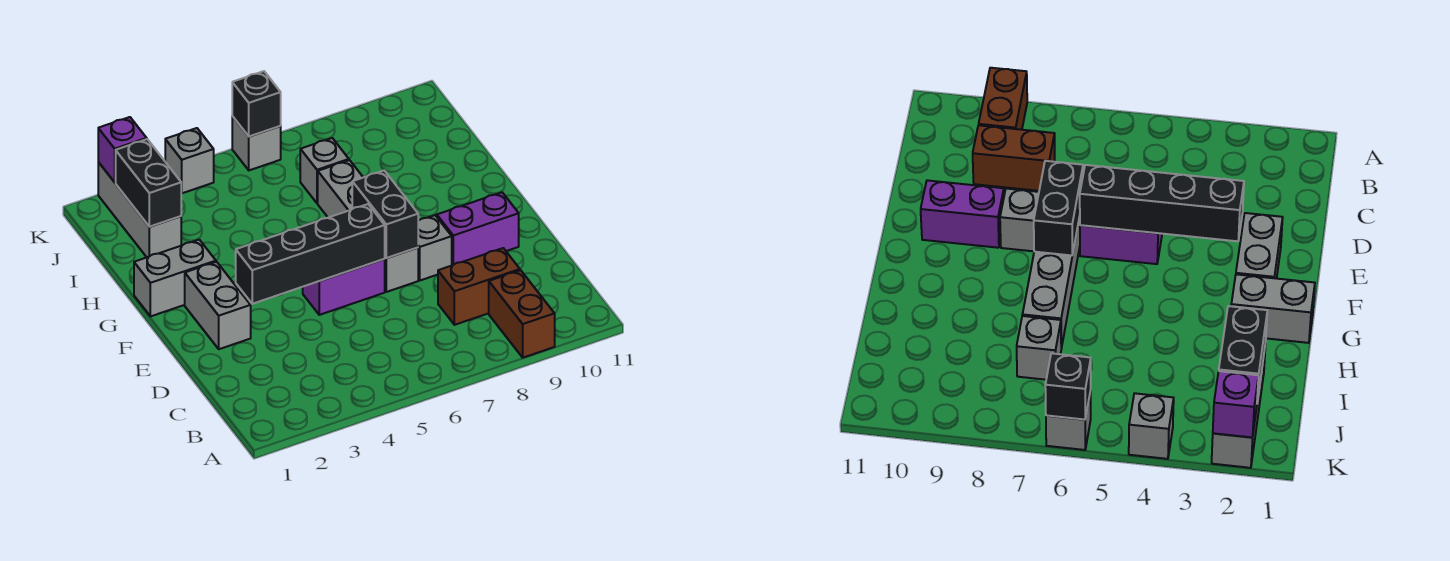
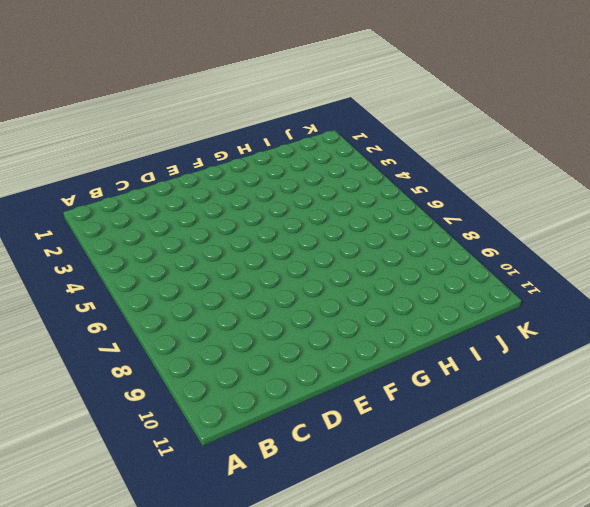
none -> brown 1x2 brick [489,270,555,358]
none -> brown 1x2 brick [438,248,520,325]
none -> grey 1x2 brick [185,262,251,349]

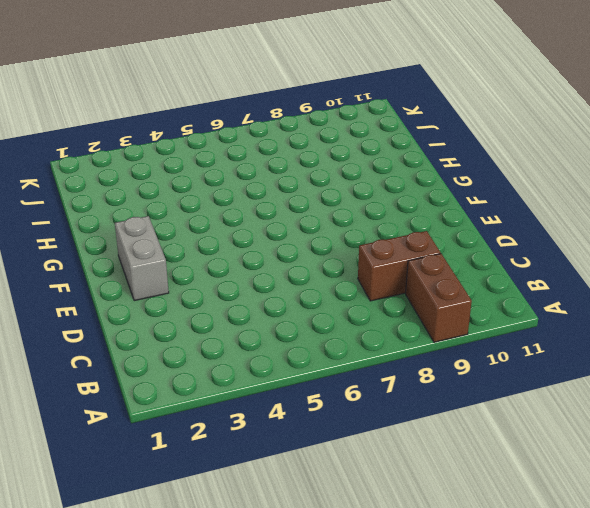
none -> purple 1x2 brick [303,259,385,315]
none -> grey 1x4 brick [318,160,418,292]
none -> grey 1x1 brick [418,215,452,280]

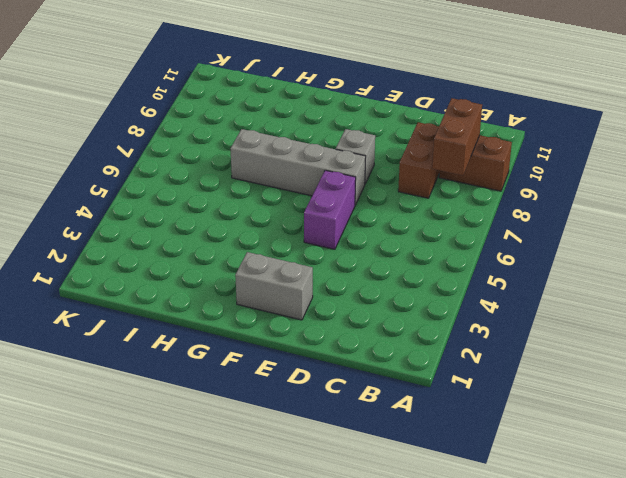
brown 1x2 brick [432,98,482,175] -> none
none -> purple 1x2 brick [437,192,519,265]
none -> grey 1x2 brick [134,240,216,316]
none -> grey 1x3 brick [98,162,181,257]

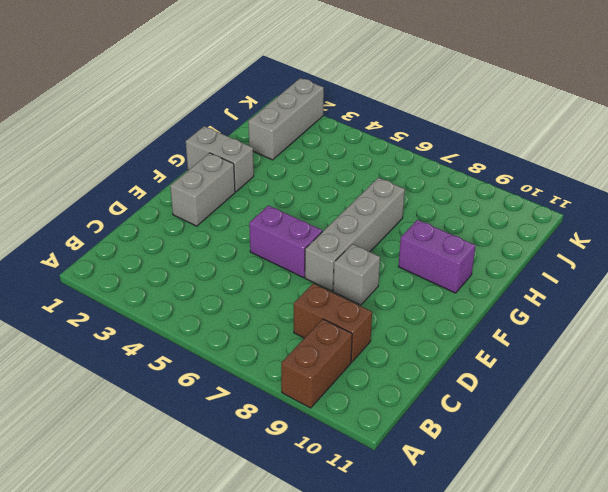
purple 1x2 brick [399,220,475,293] -> purple 1x2 brick moved to [437,192,519,265]
none -> grey 1x1 brick [300,138,349,203]
none -> grey 1x1 brick [165,128,214,193]
none -> grey 1x1 brick [232,116,281,170]

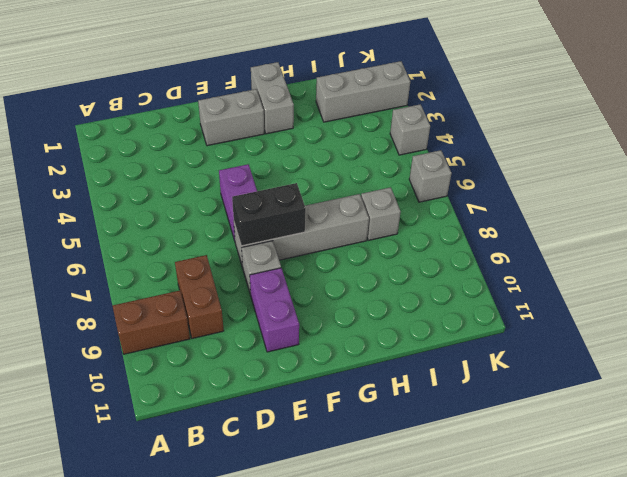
none -> black 1x4 brick [236,204,385,304]
none -> black 1x2 brick [116,139,181,227]
none -> purple 1x1 brick [98,117,147,182]

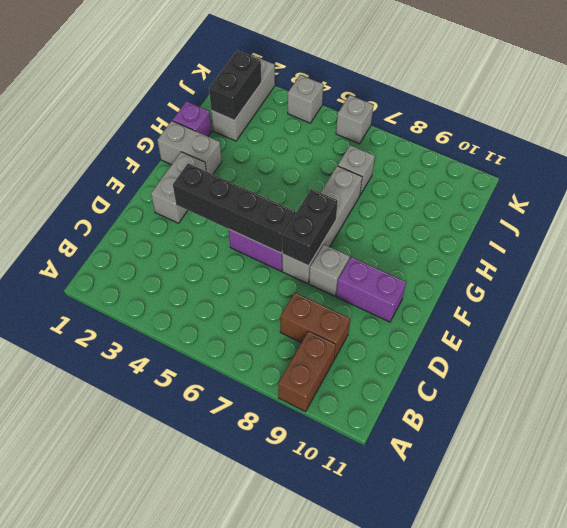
purple 1x1 brick [172,101,212,136] -> purple 1x1 brick moved to [98,117,147,182]
none -> black 1x1 brick [232,71,281,137]

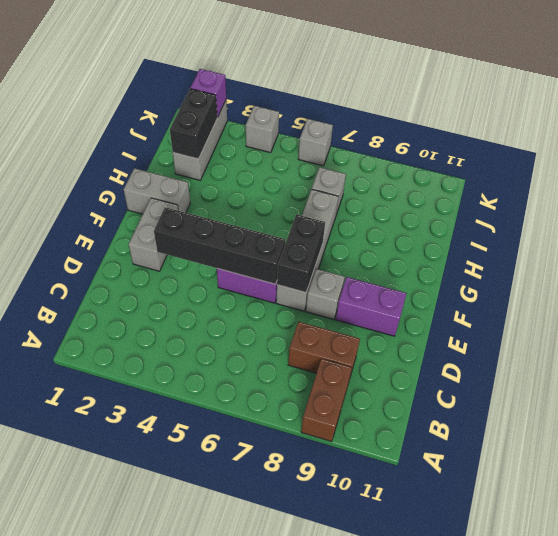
none -> black 1x1 brick [232,71,281,137]

